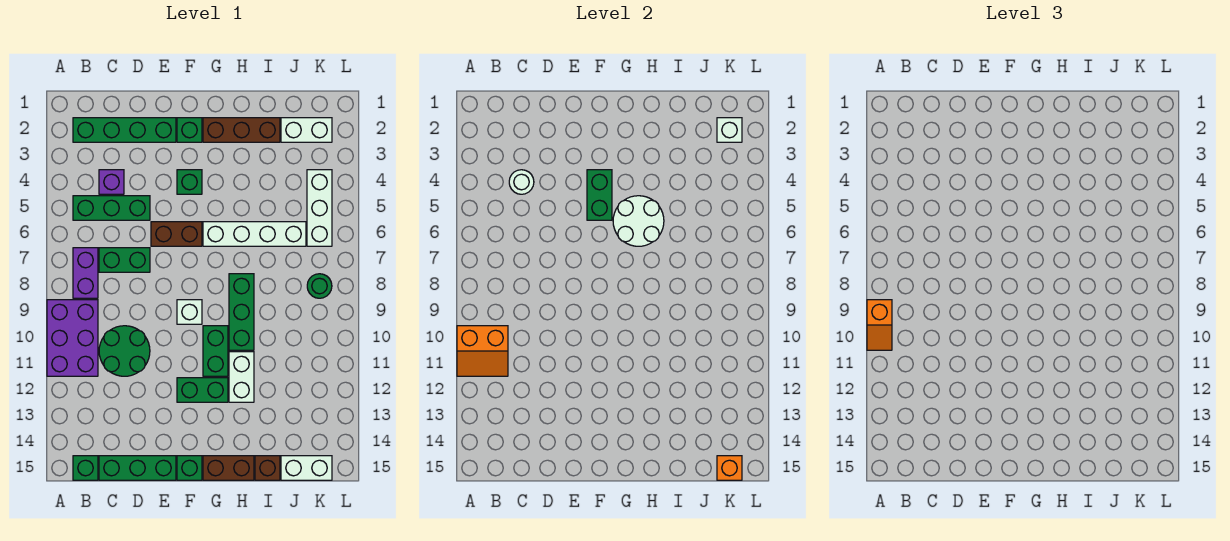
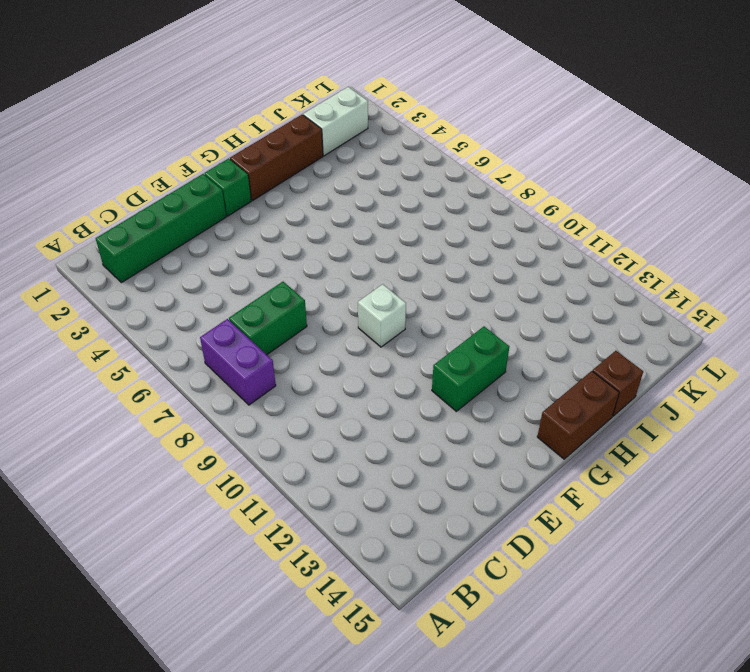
none -> purple 2x3 brick [47,300,98,376]
none -> green 1x3 brick [73,196,150,220]
none -> green 1x1 brick [73,456,98,480]
none -> purple 1x1 brick [99,170,124,194]

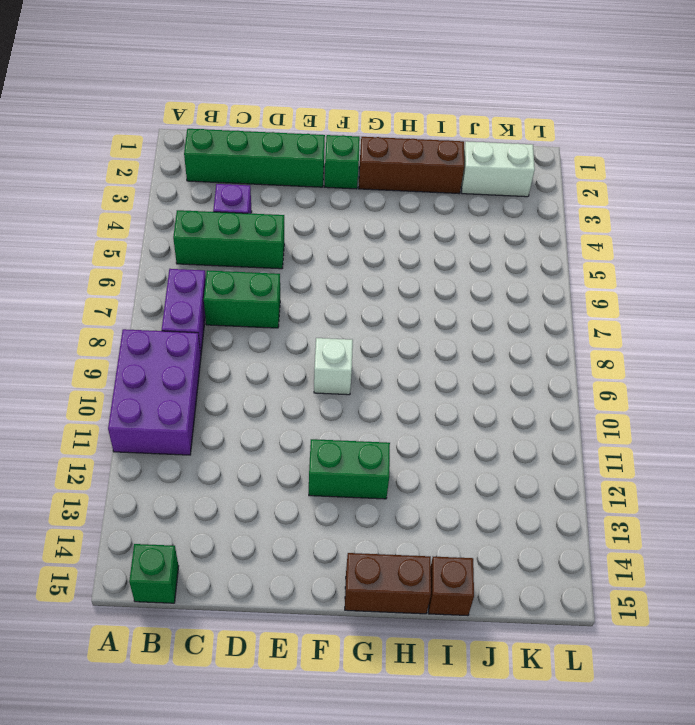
none -> green 2x2 round brick [99,326,150,376]
none -> green 1x3 brick [99,456,176,480]
none -> brown 1x2 brick [151,222,202,246]
none -> green 1x1 brick [177,170,202,194]

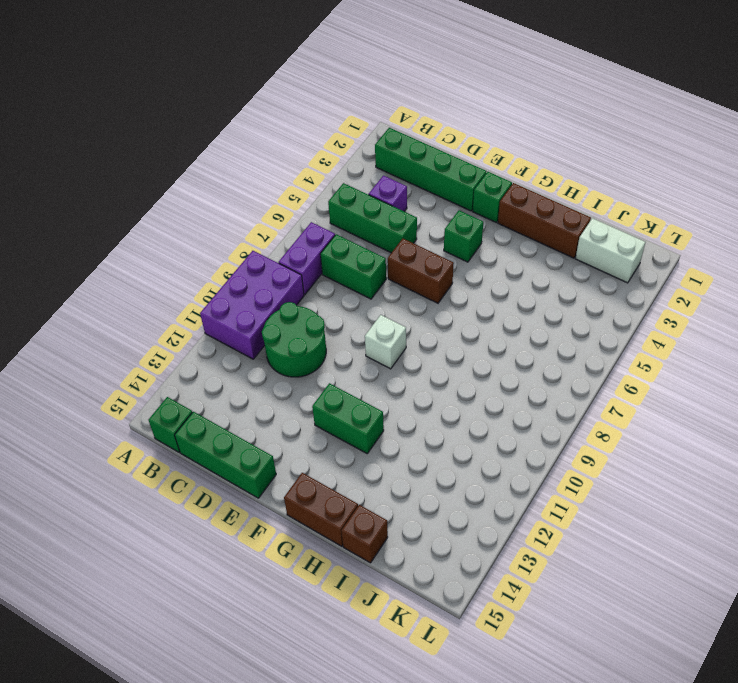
none -> green 1x1 brick [177,456,202,480]
none -> white 1x4 brick [203,222,306,246]
none -> green 1x2 brick [203,326,228,376]
none -> green 1x3 brick [229,274,254,350]

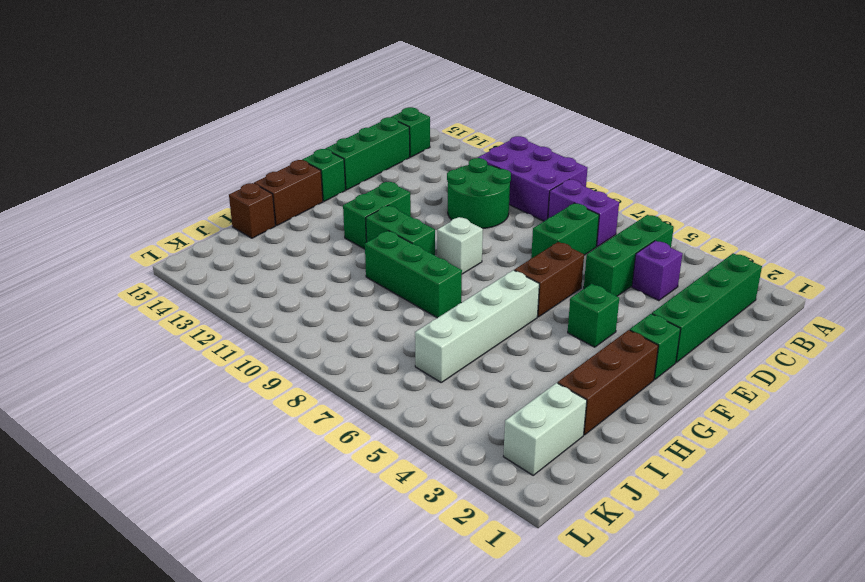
none -> white 1x2 brick [229,352,254,402]
none -> white 1x2 brick [281,456,332,480]
none -> white 1x3 brick [307,170,332,246]
none -> green 1x1 round brick [307,274,332,298]

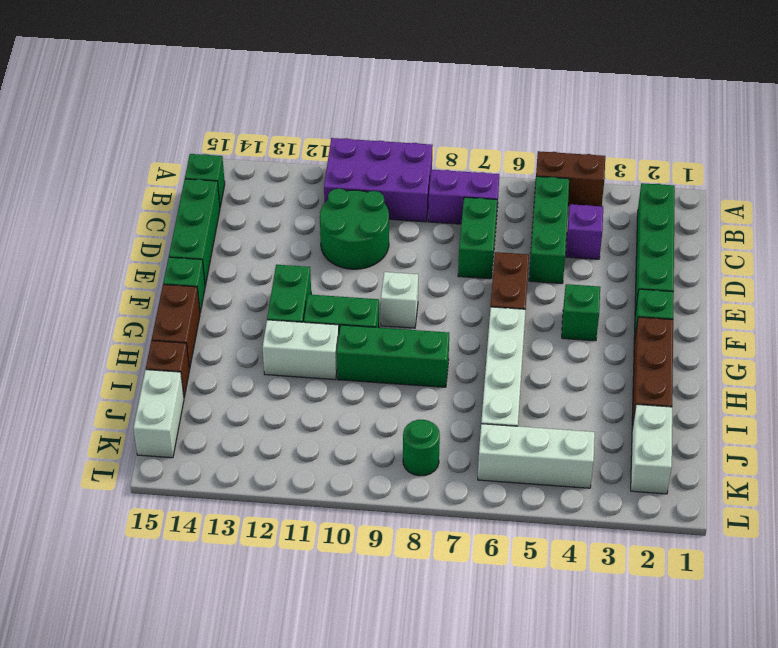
brown 1x2 brick [535,151,605,206] -> none
none -> orange 2x2 slope [457,326,508,376]
none -> white 1x1 round brick [509,170,534,194]
none -> green 1x2 brick [587,170,612,220]
none -> white 2x2 round brick [613,196,664,246]

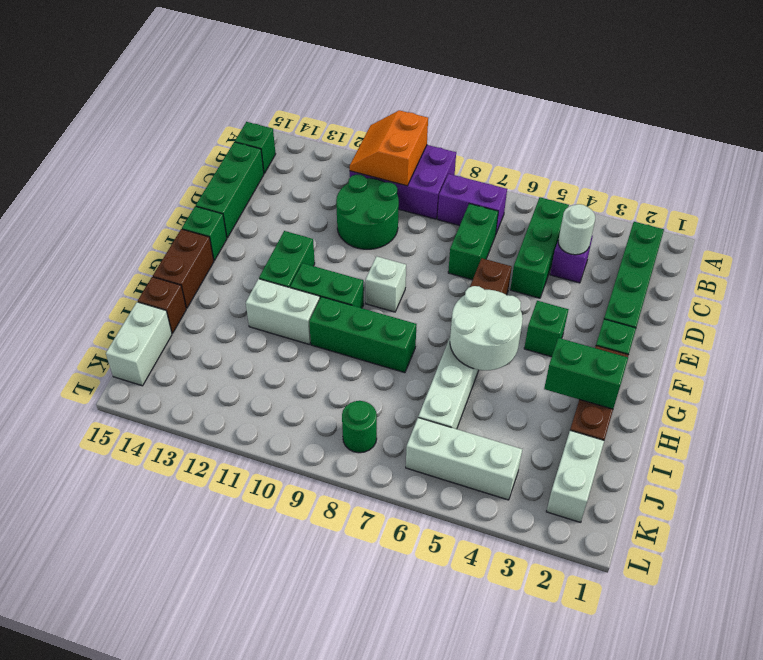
green 1x2 brick [544,338,628,409] -> green 1x2 brick moved to [587,170,612,220]
none -> white 1x1 brick [717,118,742,142]
none -> orange 1x1 brick [717,456,742,480]
none -> orange 1x2 slope [867,300,892,350]

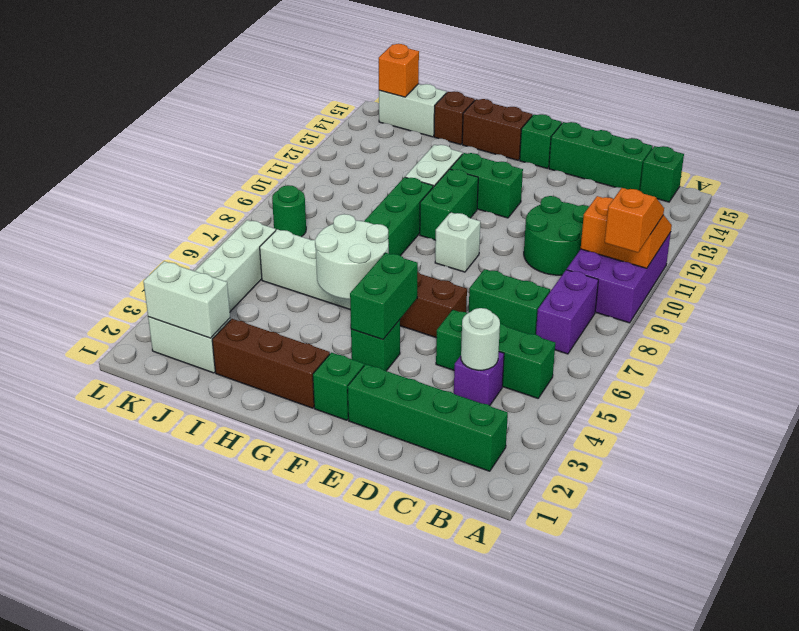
white 1x2 brick [143,261,230,338] -> white 1x1 brick [717,118,742,142]

